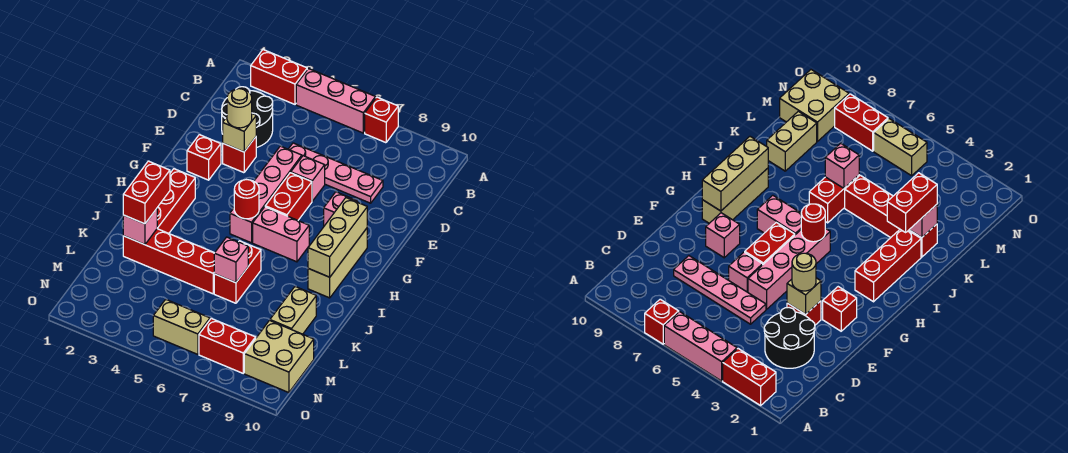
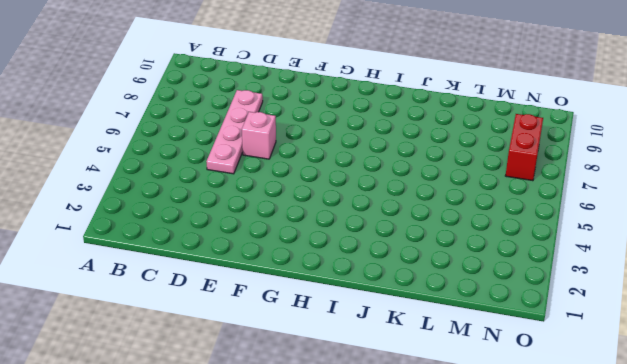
none -> red 1x2 brick [251,50,307,104]
none -> pink 1x3 brick [296,69,376,133]
none -> red 1x1 brick [365,97,398,143]

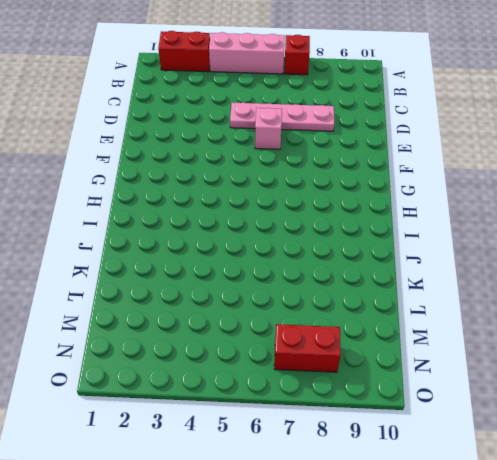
none -> black 2x2 round brick [222,87,273,148]
none -> red 1x1 brick [223,137,256,173]
none -> pink 1x4 brick [230,146,302,243]

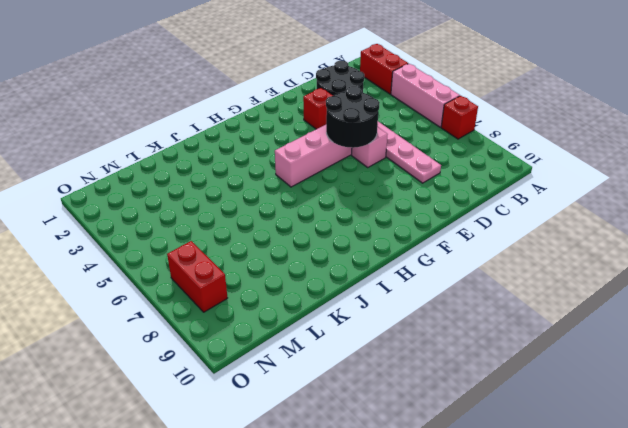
black 2x2 round brick [326,86,380,148] -> none
none -> red 1x1 brick [187,135,221,180]
none -> red 1x2 brick [265,173,312,220]
none -> pink 1x1 brick [324,192,357,226]

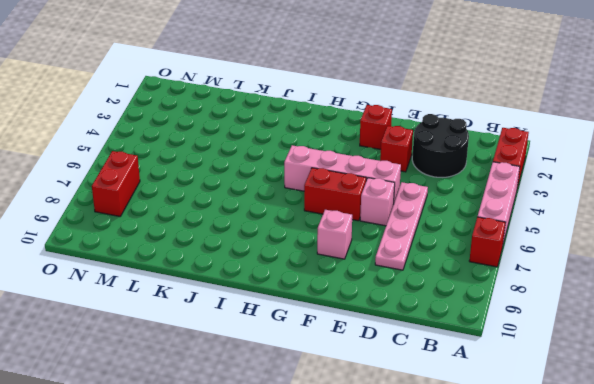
none -> tan 1x3 brick [308,228,367,298]
none -> red 1x3 brick [157,169,195,233]
none -> pink 1x2 brick [253,207,309,262]

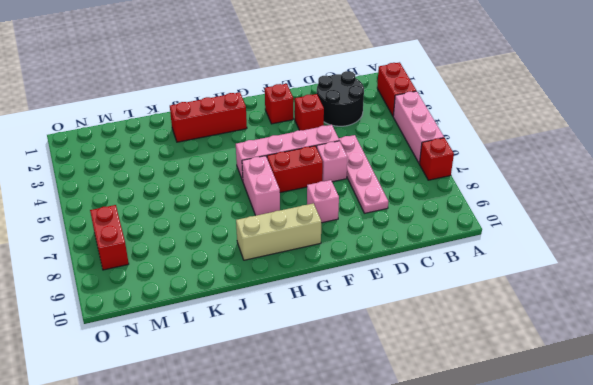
none -> red 1x2 brick [214,241,261,303]
none -> red 1x4 brick [123,229,214,294]
none -> tan 1x2 brick [270,287,316,334]

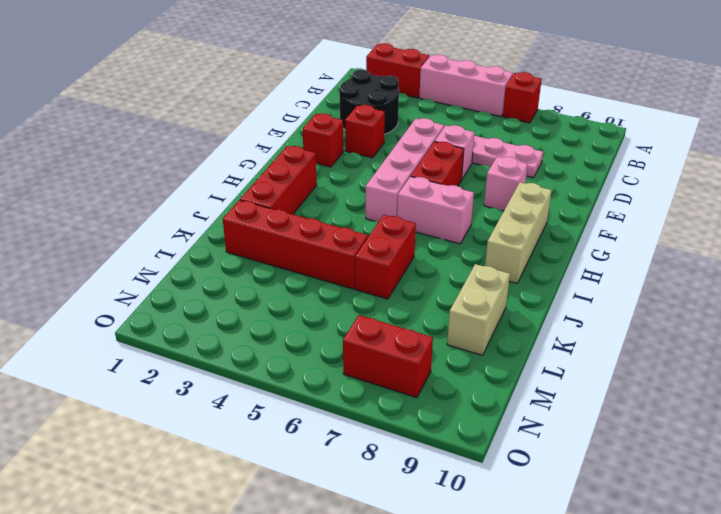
none -> tan 2x2 brick [244,321,314,393]
none -> tan 1x2 brick [153,299,210,354]
none -> tan 1x1 brick [223,114,256,152]

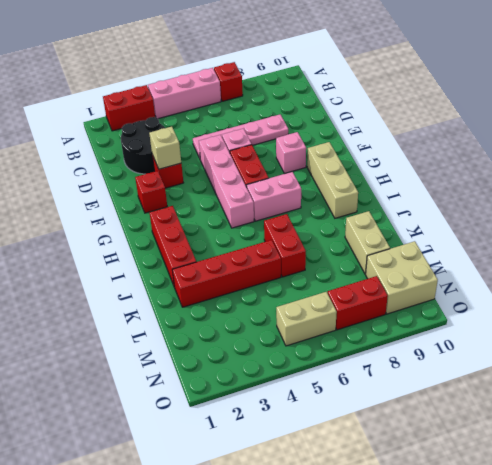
none -> tan 1x3 brick [308,198,367,277]
none -> red 1x1 round brick [234,180,259,219]
none -> pink 1x1 brick [123,209,157,245]

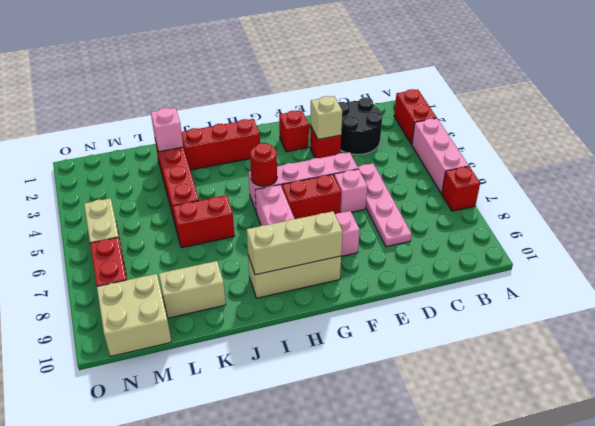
none -> pink 1x1 brick [214,237,248,283]
none -> tan 1x1 round brick [227,89,252,128]
none -> red 1x2 brick [123,161,170,224]

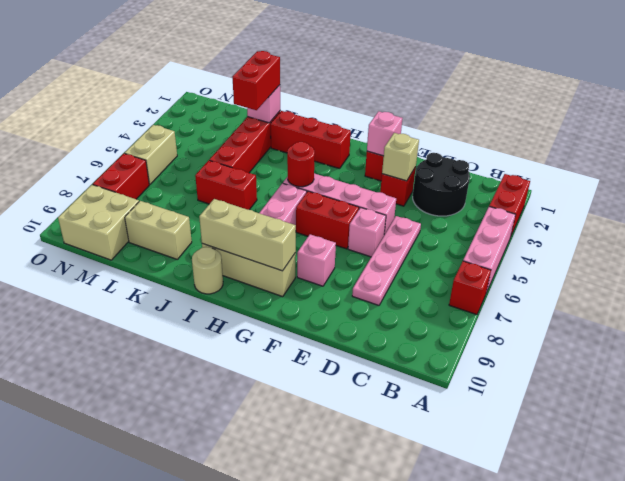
pink 1x1 brick [367,111,403,156] -> pink 1x1 brick moved to [214,237,248,283]
tan 1x1 round brick [192,247,223,294] -> tan 1x1 round brick moved to [227,89,252,128]
red 1x2 brick [233,51,280,110] -> red 1x2 brick turned to [123,161,170,224]

